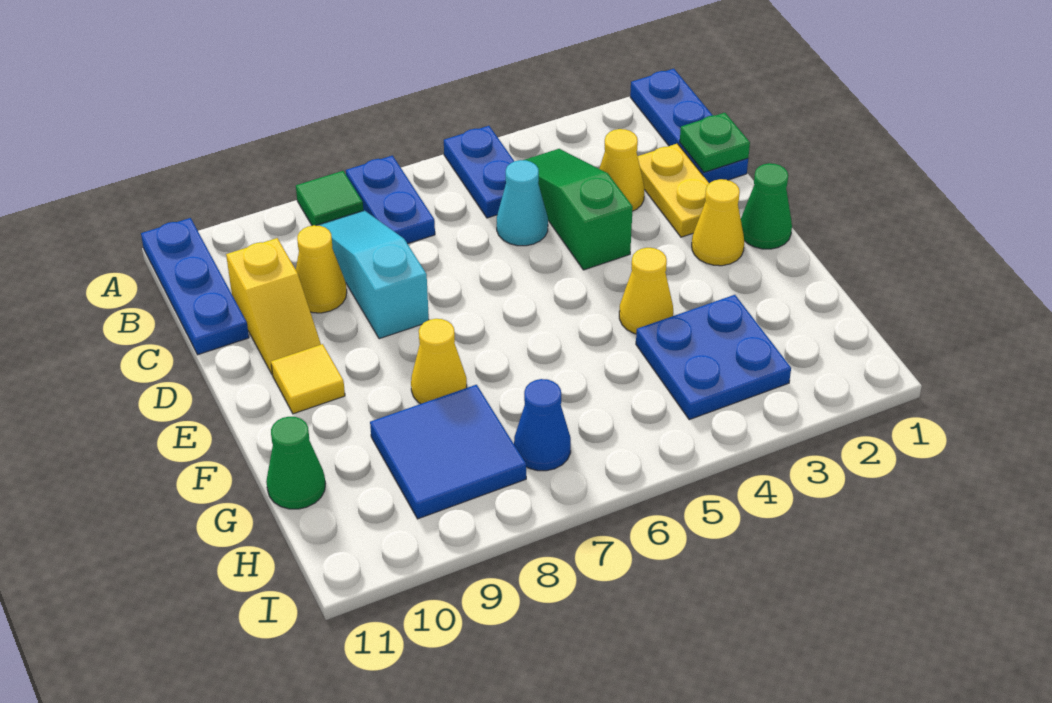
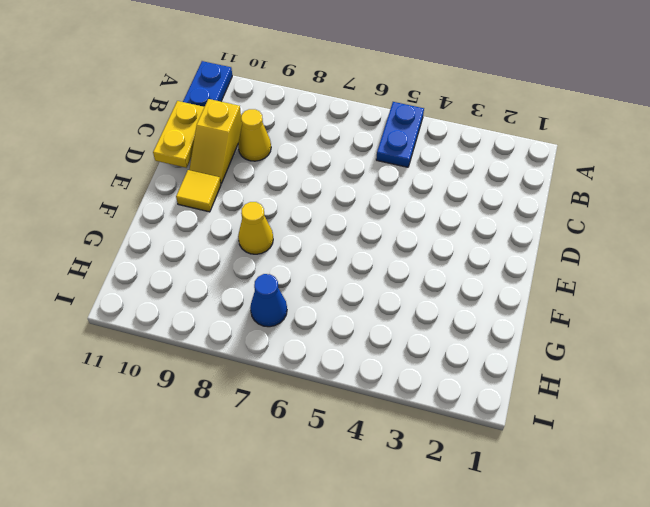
yellow 1x2 plate [153,101,204,168] -> yellow 1x2 plate moved to [638,144,709,237]
none -> blue 1x3 plate [630,69,748,183]
none -> blue 1x2 plate [346,156,435,244]
none -> green 1x1 tile [296,171,363,226]

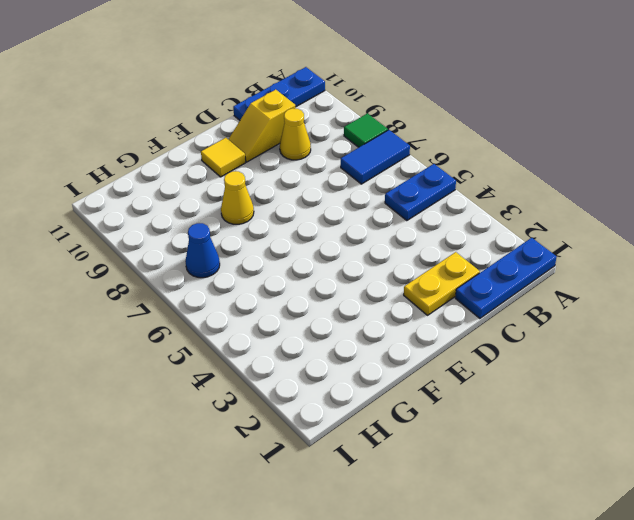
blue 1x2 tile [341,130,410,184] -> blue 1x2 plate [346,156,435,244]
none -> green 1x3 slope [525,149,633,270]
none -> cyan 1x3 slope [316,210,429,339]
none -> yellow 1x1 cone [599,129,644,211]

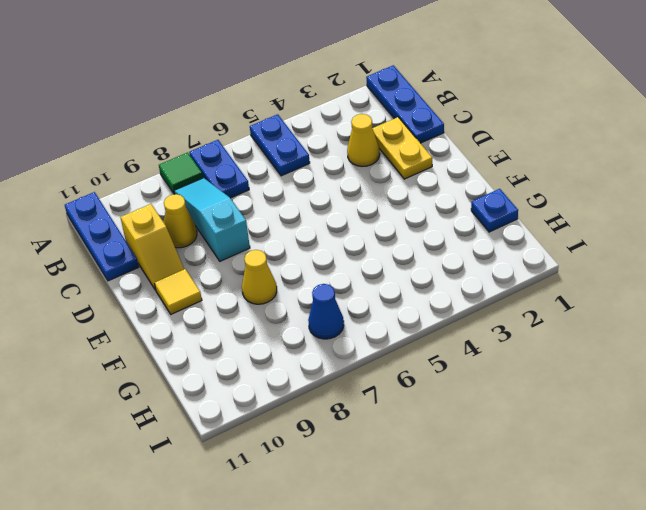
blue 1x1 plate [471,189,518,232] -> none
none -> green 1x3 slope [525,149,633,270]
none -> cyan 1x1 cone [497,160,548,246]
none -> green 1x1 cone [741,163,792,249]

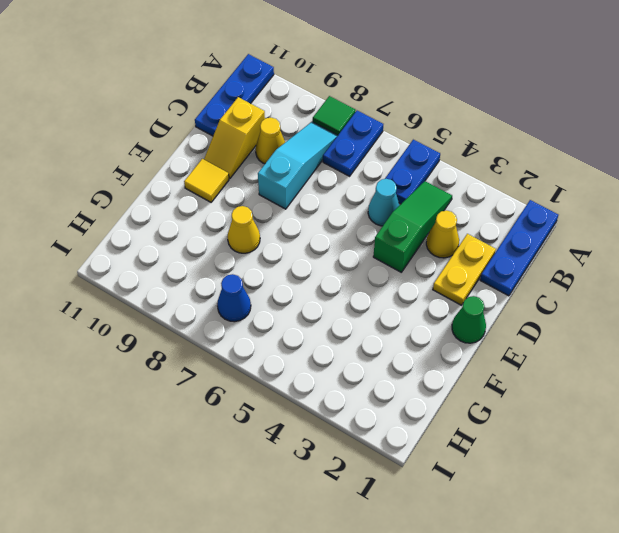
none -> yellow 1x1 cone [692,179,744,266]
none -> yellow 1x1 cone [619,248,673,334]
none -> blue 2x2 plate [636,295,791,420]

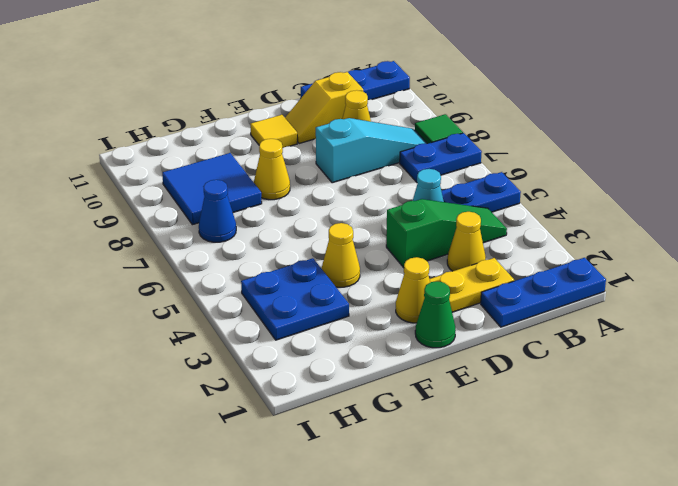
none -> green 1x1 cone [266,417,325,509]
none -> green 1x1 plate [680,113,750,172]

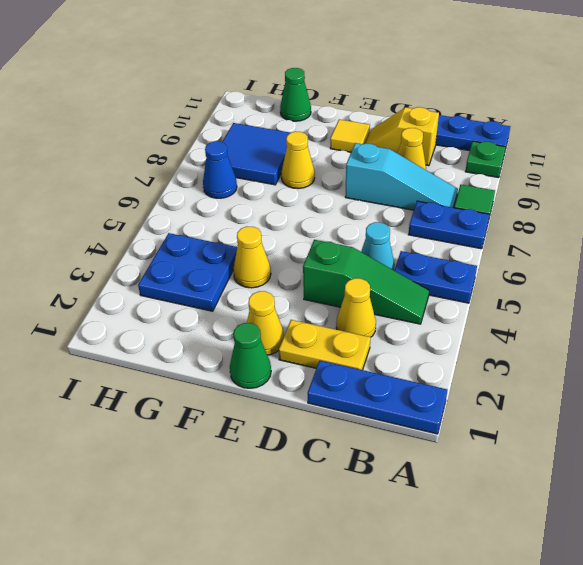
green 1x1 plate [465,141,506,178] -> green 1x1 plate moved to [680,113,750,172]

